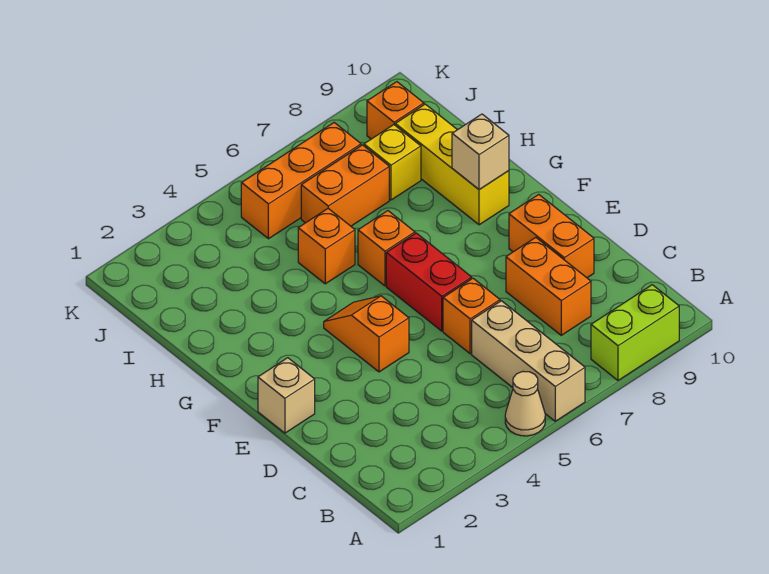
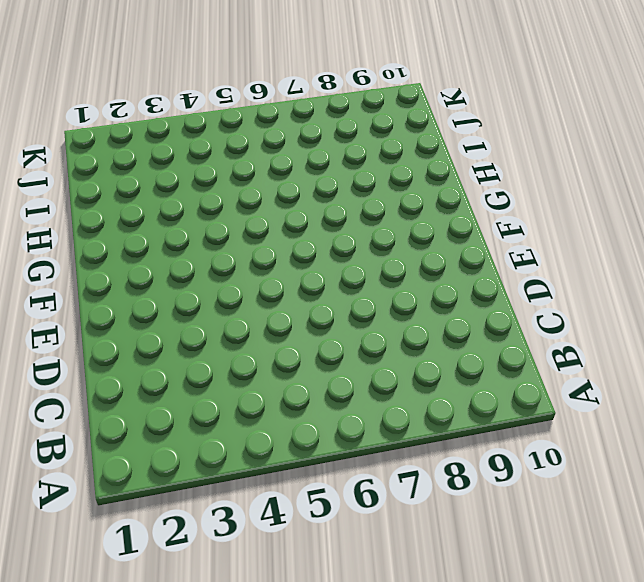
none -> tan 1x1 cone [505,372,545,436]
none -> tan 1x3 brick [472,301,585,421]
none -> lime 1x2 brick [591,285,679,380]

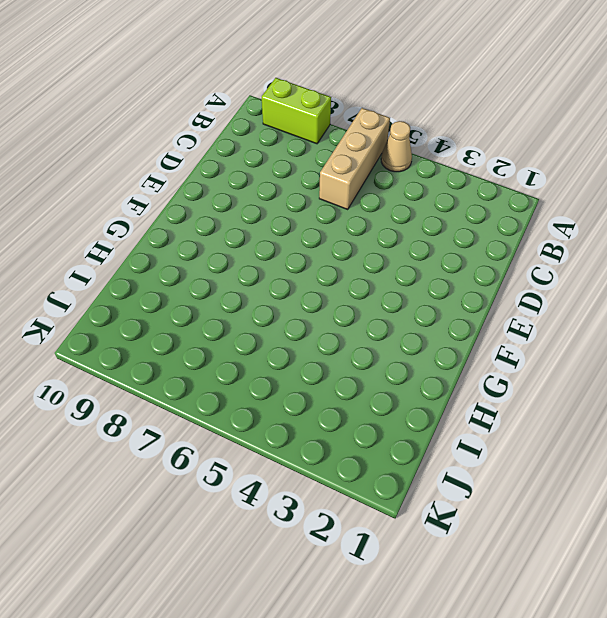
none -> orange 1x2 brick [506,237,591,335]
none -> orange 1x1 brick [443,278,500,354]
none -> orange 1x2 brick [509,194,594,278]

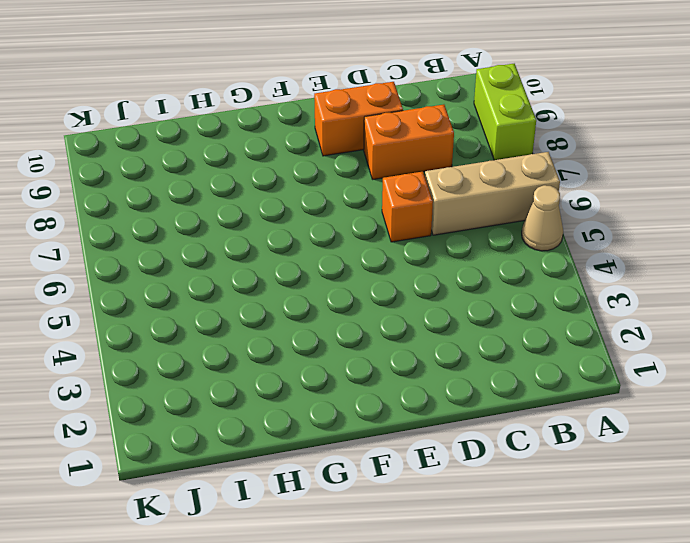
none -> tan 1x1 brick [258,358,315,433]
none -> orange 1x2 slope [324,296,409,372]
none -> red 1x2 brick [386,233,472,331]

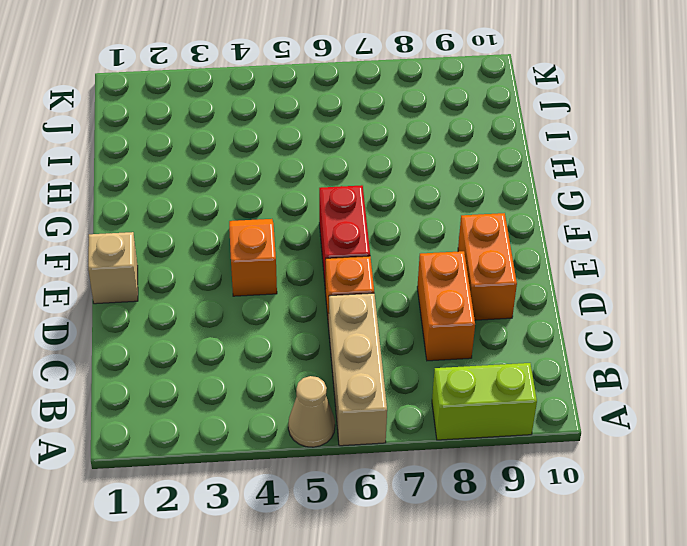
none -> orange 1x1 brick [358,211,415,286]
none -> yellow 1x3 brick [395,104,509,225]
none -> orange 1x1 brick [298,209,355,284]

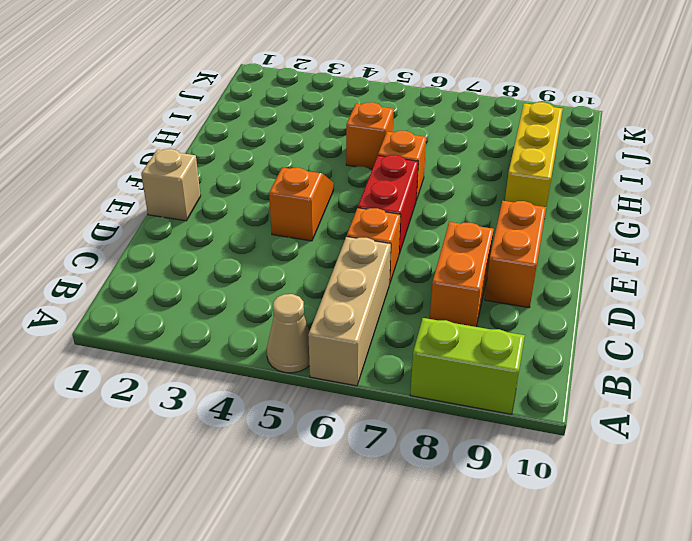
none -> orange 1x2 brick [301,145,389,226]
none -> yellow 1x1 brick [364,125,421,200]
none -> orange 1x3 brick [241,123,361,239]

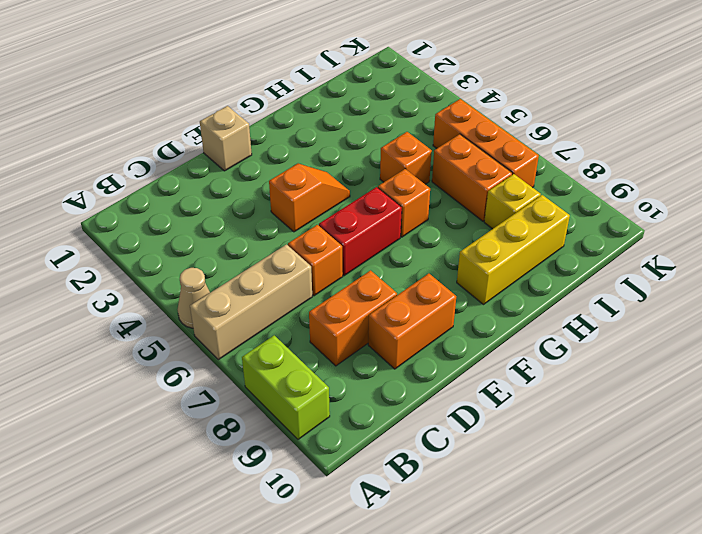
none -> orange 1x1 brick [367,82,424,139]
none -> tan 1x1 brick [452,114,509,190]

